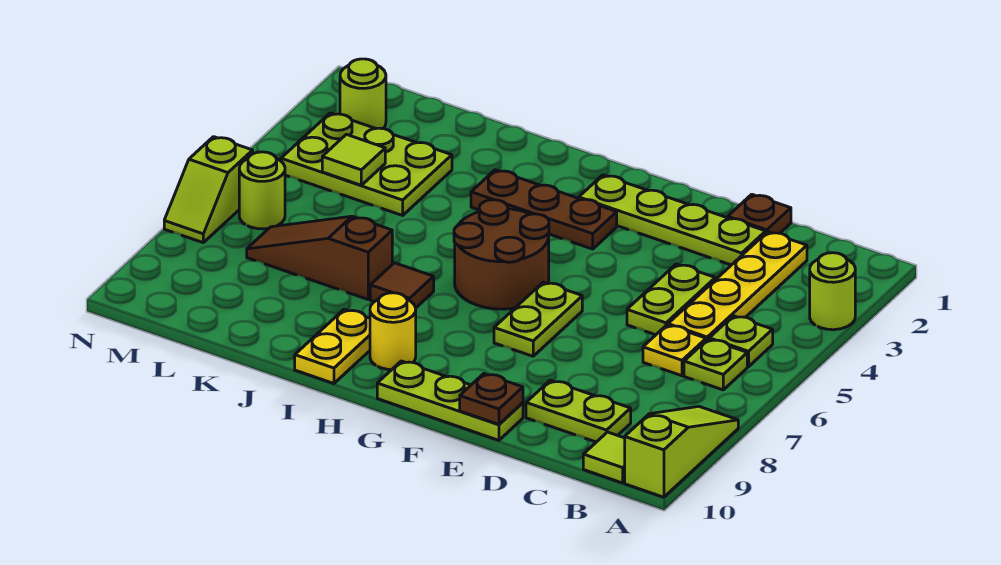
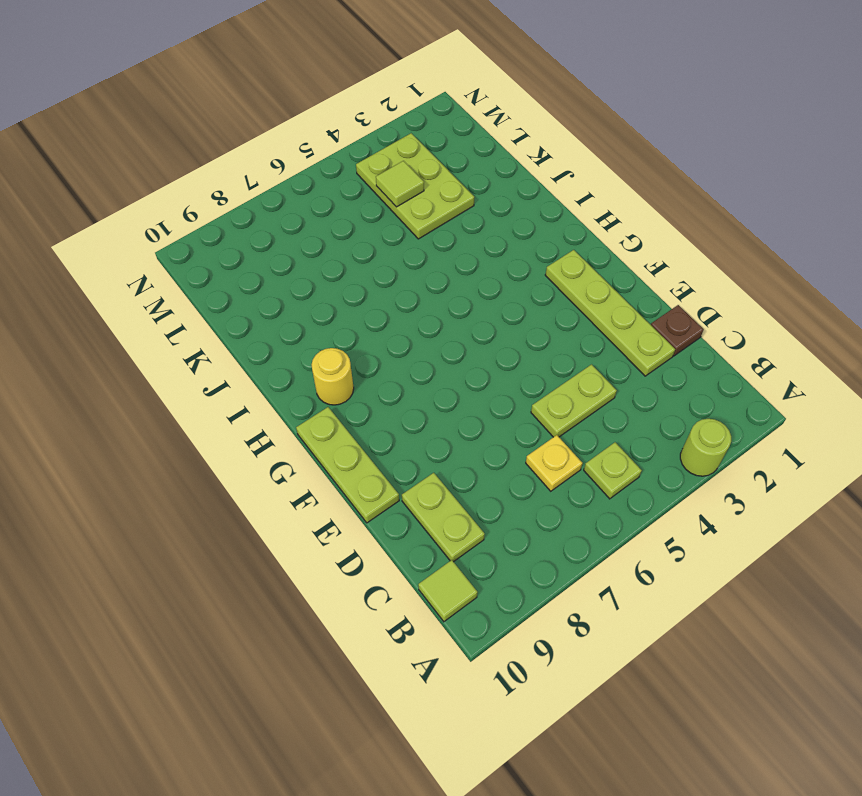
none -> lime 1x3 slope [625,406,738,497]
none -> lime 1x1 plate [684,339,747,390]
none -> yellow 1x4 plate [668,232,807,340]

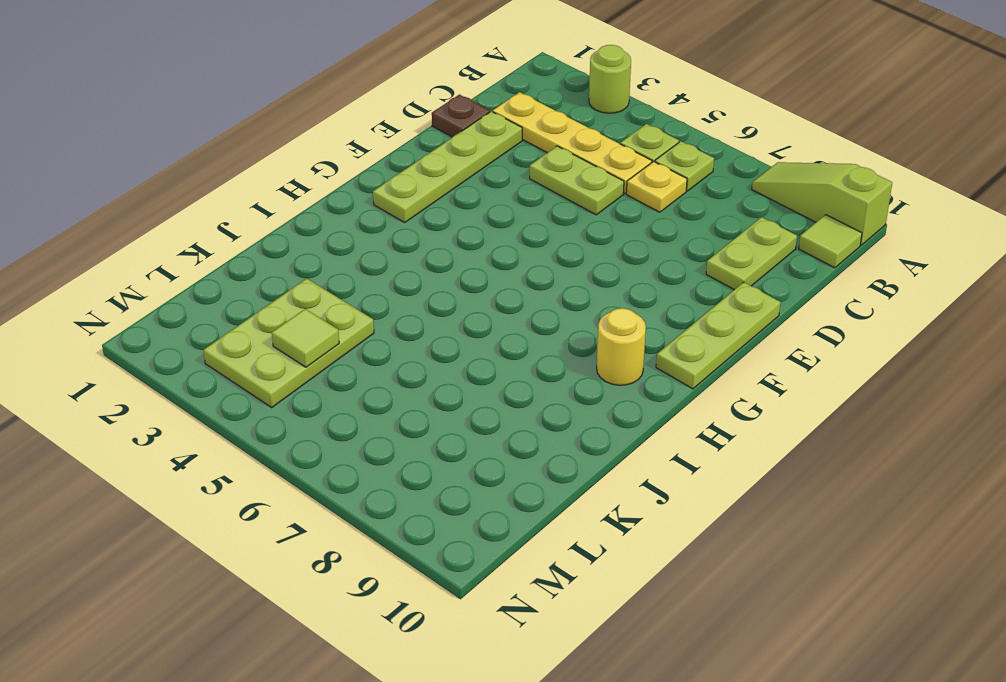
none -> lime 1x2 plate [494,282,582,356]
none -> brown 1x3 plate [471,170,617,249]
none -> brown 2x2 round brick [454,200,549,309]

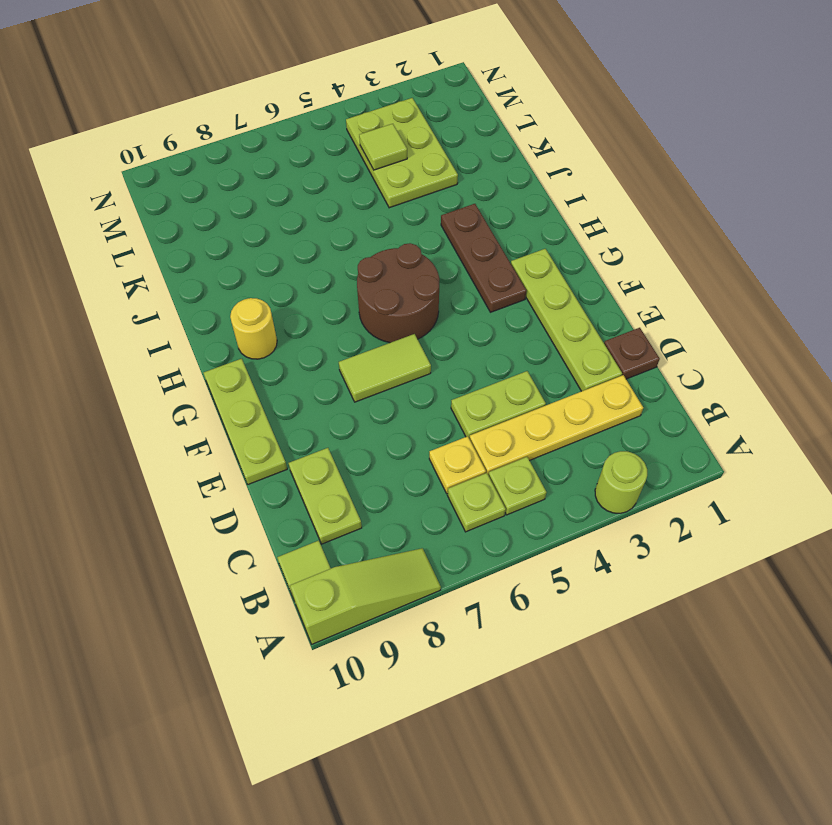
lime 1x2 tile [339,334,431,402] -> lime 1x2 plate [494,282,582,356]
none -> brown 1x1 tile [370,263,434,308]
none -> yellow 1x2 plate [295,309,370,384]
none -> brown 1x3 slope [247,216,392,299]

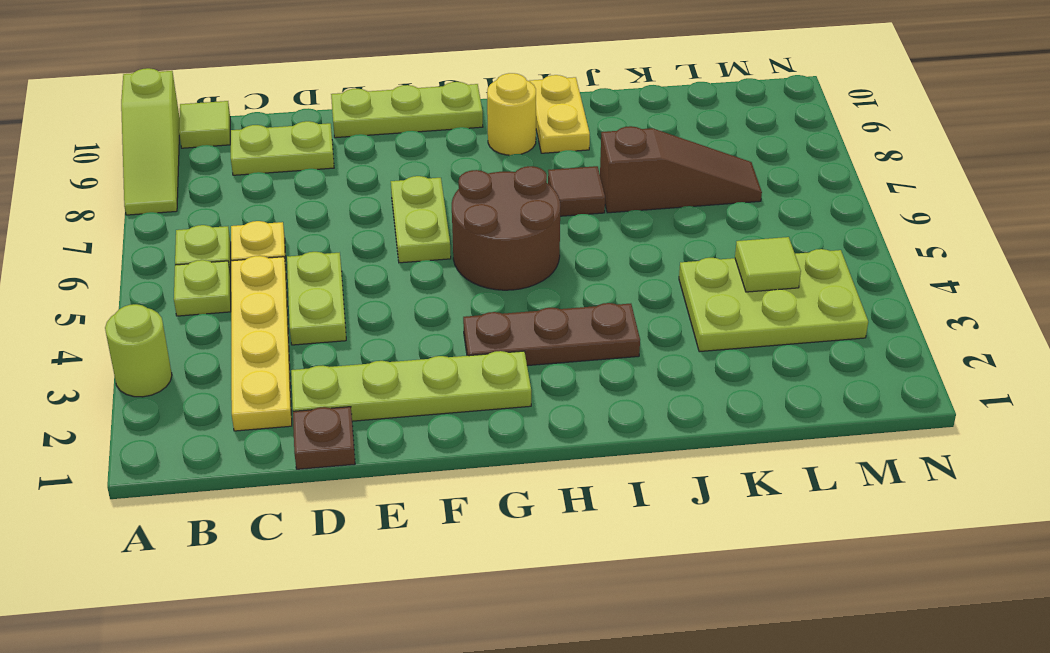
none -> lime 1x1 round brick [340,59,386,129]
none -> lime 1x1 round brick [239,152,285,229]
none -> lime 1x2 slope [164,137,253,243]

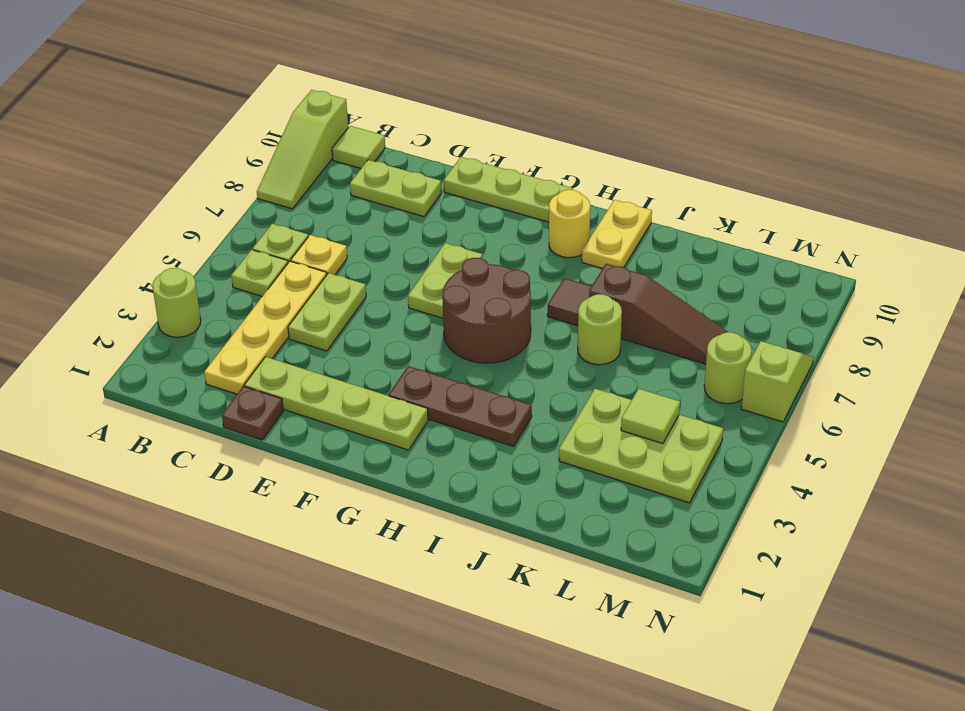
lime 1x1 round brick [578,294,622,365] -> lime 1x1 round brick moved to [340,59,386,129]
none -> brown 1x1 plate [460,374,523,424]

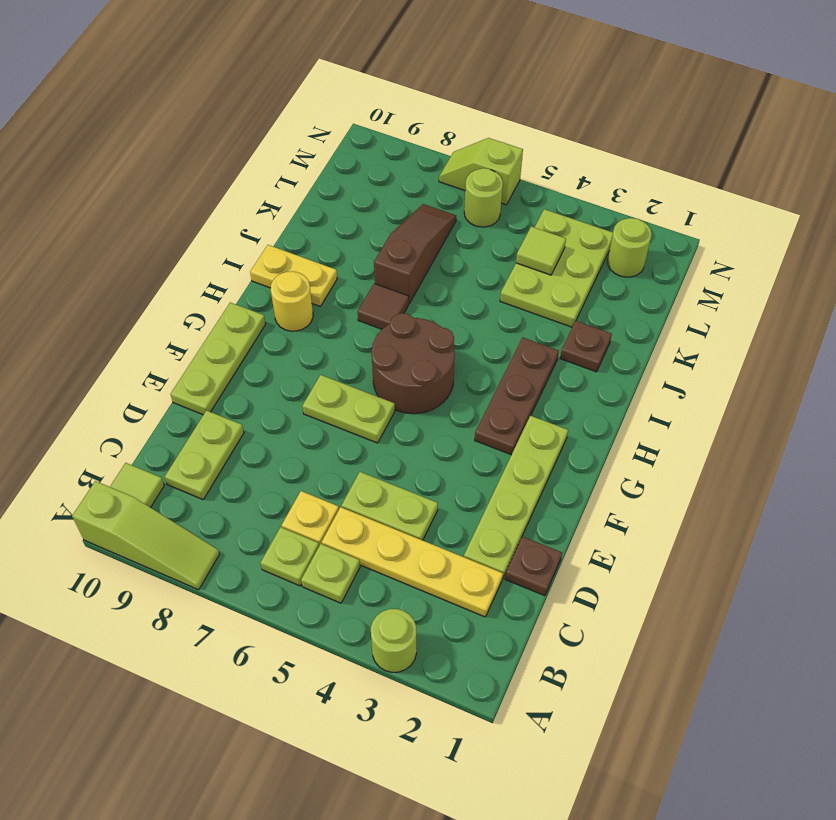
brown 1x1 plate [560,321,612,372] -> brown 1x1 plate moved to [460,374,523,424]

